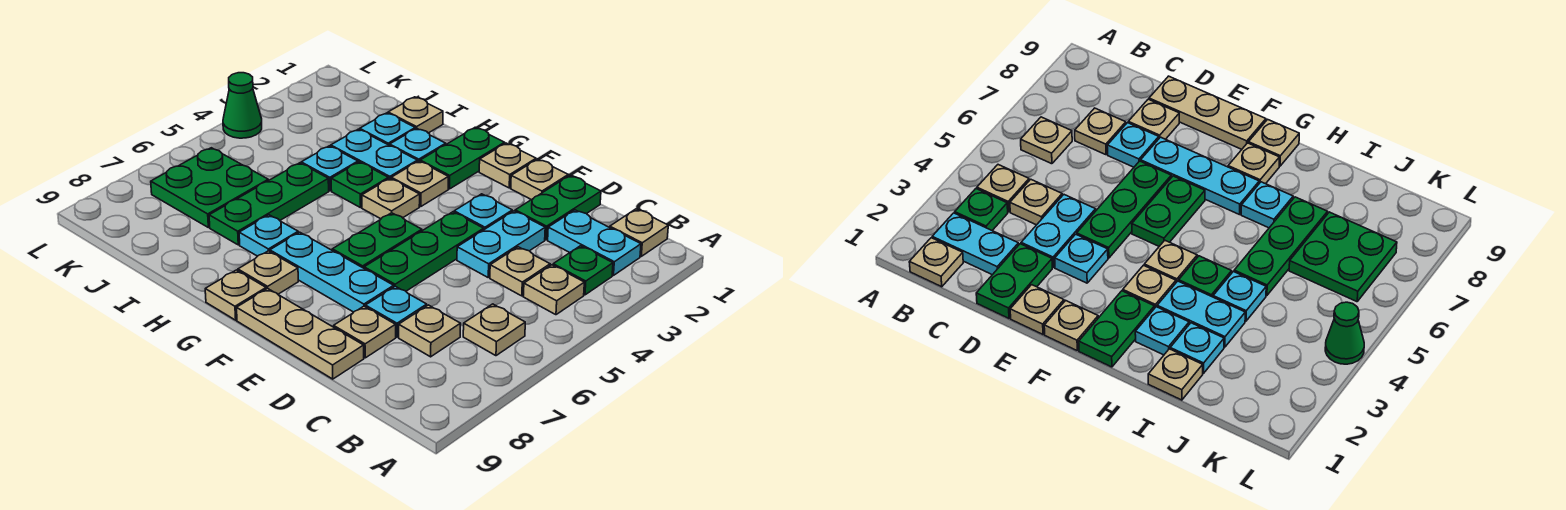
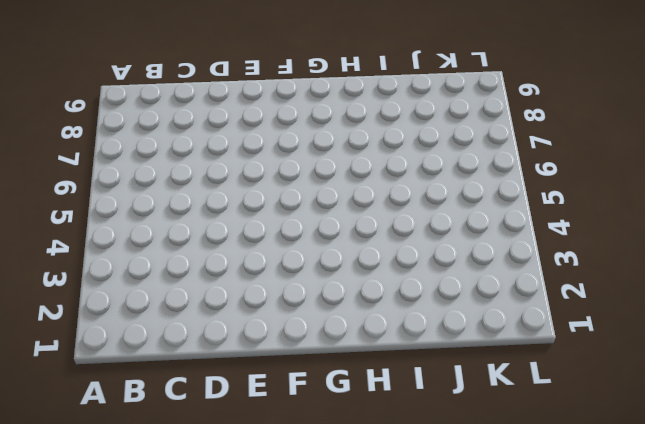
none -> tan 1x1 plate [610,209,668,256]
none -> cyan 1x2 plate [548,210,641,276]
none -> green 1x1 plate [553,246,613,295]
none -> tan 1x1 plate [523,265,584,315]

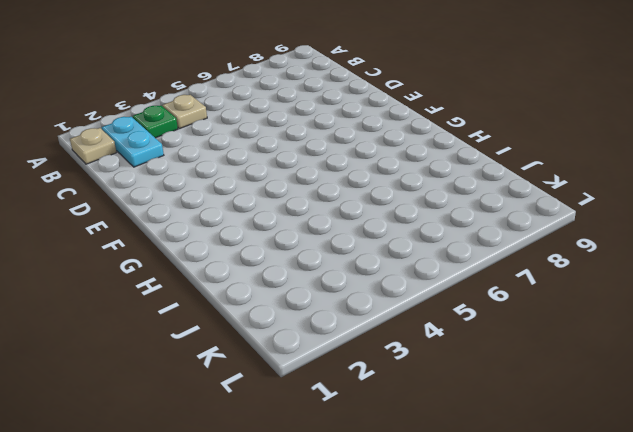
none -> tan 1x1 plate [463,304,525,356]
none -> tan 1x1 plate [490,247,550,296]
none -> tan 1x1 plate [399,305,461,357]
none -> green 1x2 plate [515,176,601,240]

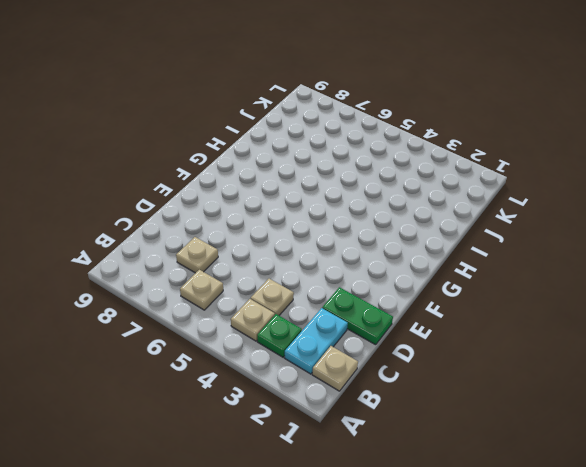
none -> cyan 1x2 plate [457,211,545,277]
none -> cyan 1x1 plate [365,286,427,337]
none -> tan 1x1 plate [334,306,396,358]
none -> tan 1x3 plate [237,288,364,379]

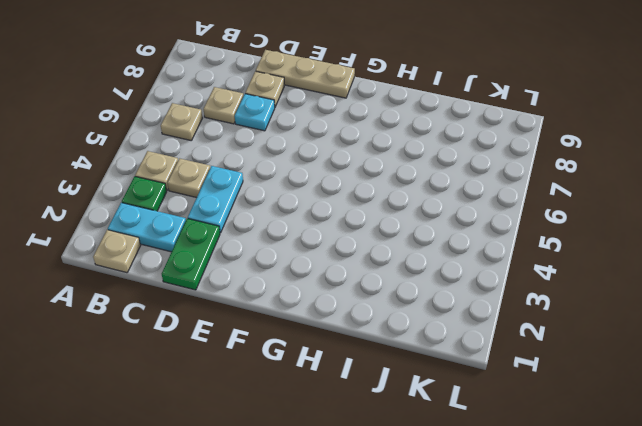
none -> tan 1x1 plate [511,159,568,200]
none -> cyan 1x1 plate [454,194,512,230]
none -> green 1x3 plate [364,212,484,291]
none -> cyan 1x3 plate [270,232,394,312]

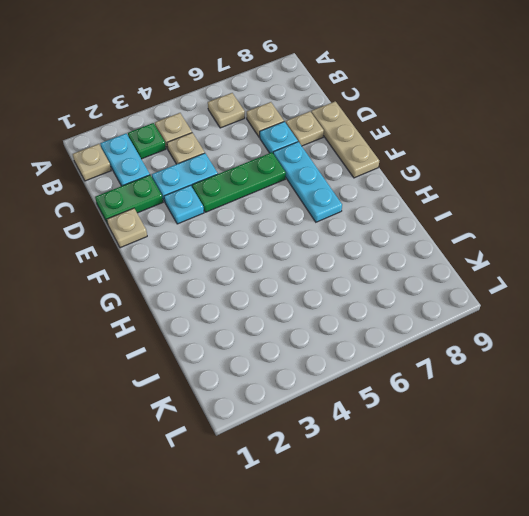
none -> tan 1x1 plate [479,143,536,188]
none -> green 1x2 plate [332,213,422,268]
none -> green 1x2 plate [420,128,504,189]
none -> tan 1x1 plate [391,161,448,207]

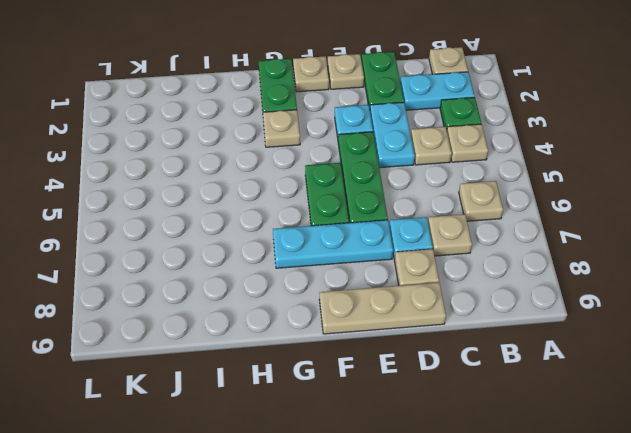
none -> tan 1x1 plate [362,178,420,219]
none -> tan 1x1 plate [238,251,298,294]
none -> tan 1x1 plate [205,270,266,320]
none -> cyan 1x1 plate [390,128,446,162]

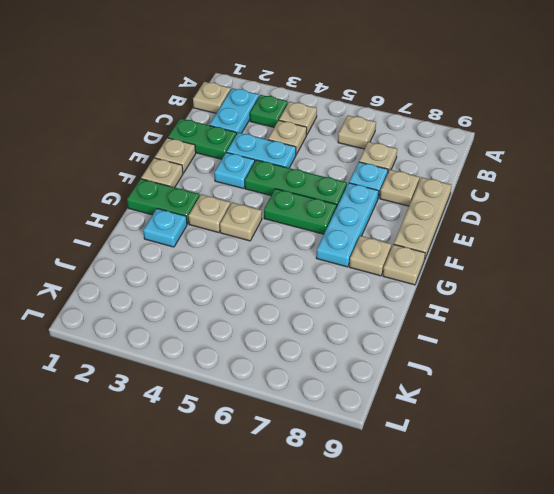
none -> cyan 1x2 plate [331,129,417,179]
none -> green 1x1 plate [331,162,388,208]
none -> cyan 1x1 plate [239,215,298,256]
none -> tan 1x1 plate [388,97,443,133]

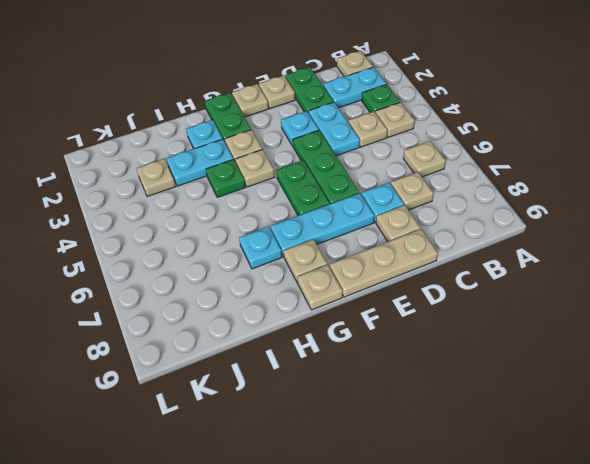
tan 1x1 plate [136,159,176,197] -> tan 1x1 plate moved to [388,97,443,133]
none -> cyan 1x1 plate [360,113,415,145]
none -> cyan 1x1 plate [301,146,358,191]
none -> green 1x3 plate [209,163,329,245]
none -> green 2x2 plate [151,148,268,228]

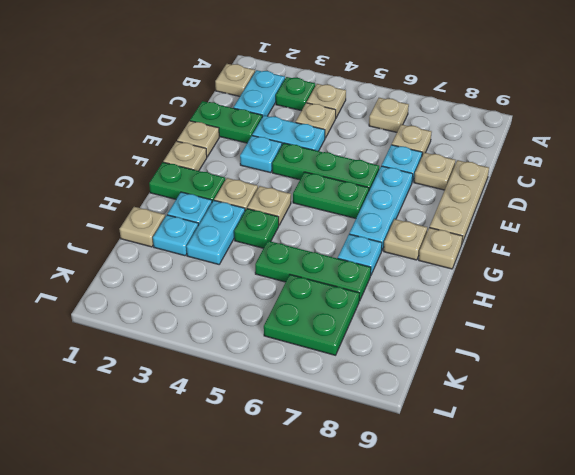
none -> cyan 1x1 plate [301,146,358,191]
none -> green 1x1 cone [223,73,262,138]

